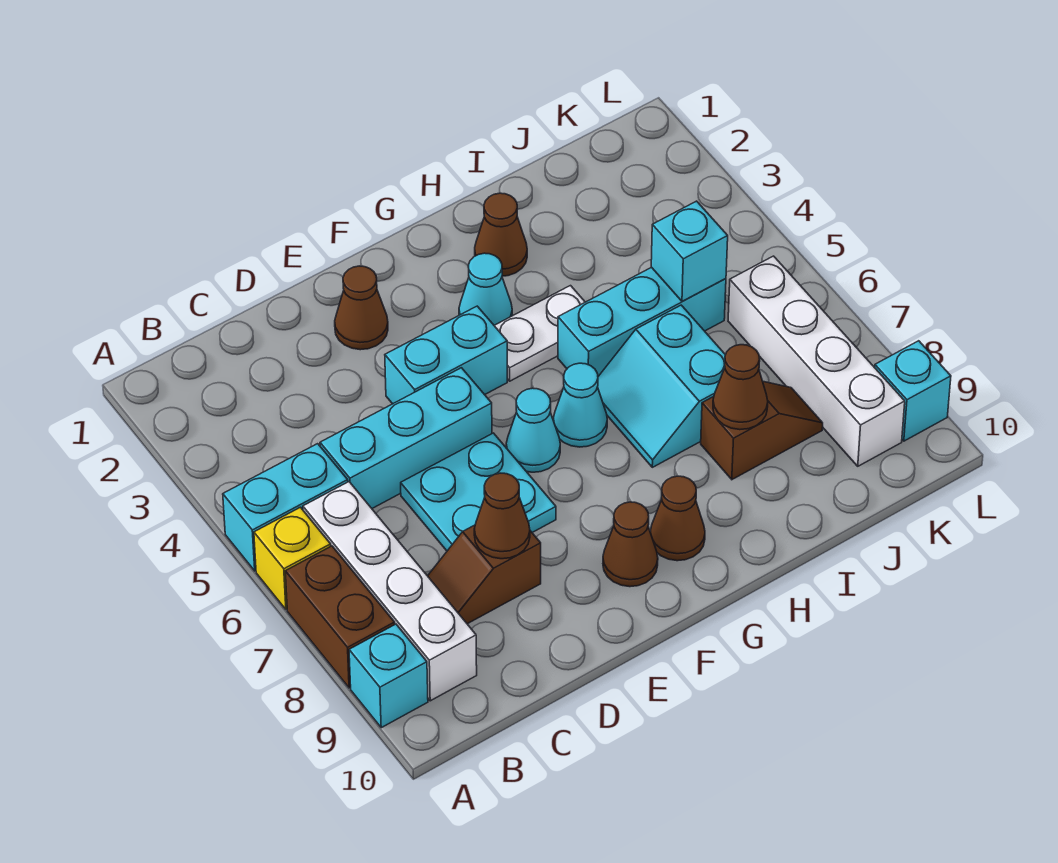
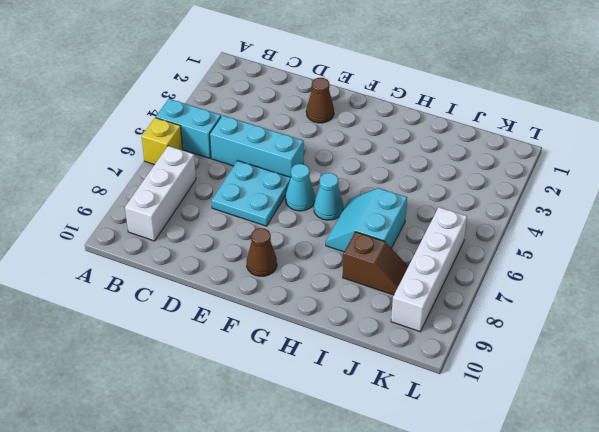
white 1x3 brick [125,146,196,241] -> white 1x4 brick [303,482,477,701]
none -> brown 1x2 brick [285,546,395,688]
none -> cyan 1x1 brick [349,624,428,728]
none -> brown 1x2 slope [428,525,541,624]

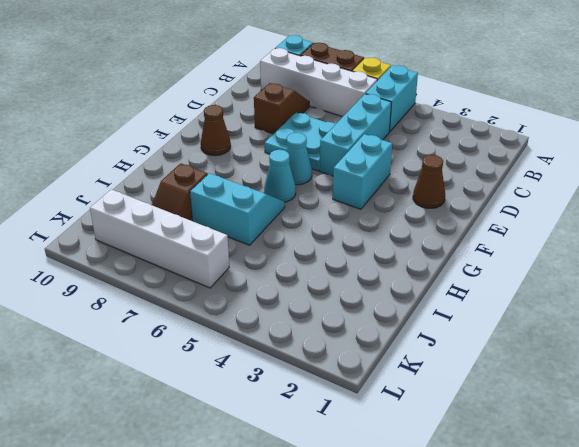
none -> cyan 1x1 cone [459,253,512,325]
none -> white 1x2 plate [494,286,585,381]
none -> brown 1x1 cone [650,476,705,561]

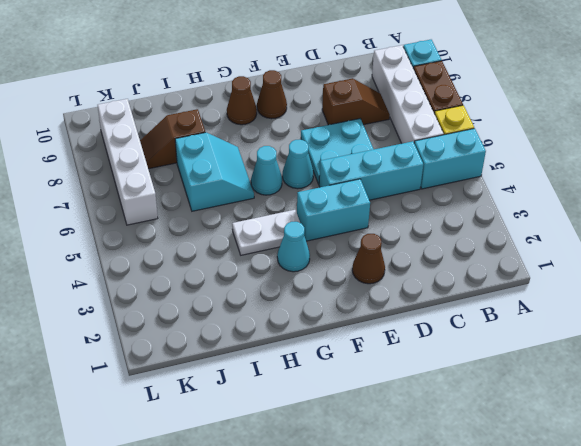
none -> brown 1x1 cone [475,193,527,276]
none -> cyan 1x3 brick [558,267,726,376]
none -> cyan 1x1 brick [875,341,951,441]

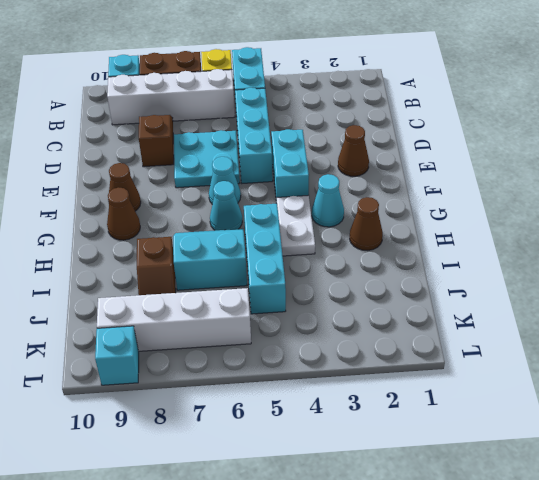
none -> brown 1x1 cone [474,473,530,559]
none -> brown 1x1 cone [713,345,768,430]
none -> cyan 1x1 brick [651,201,728,302]

